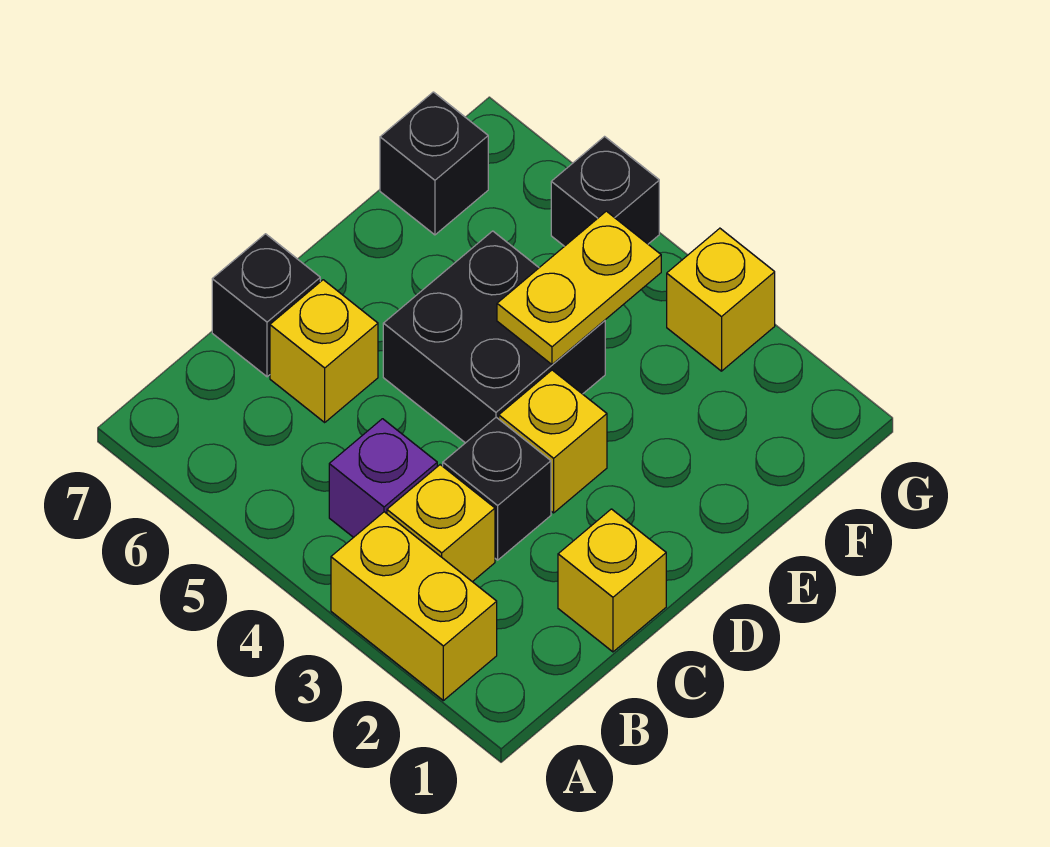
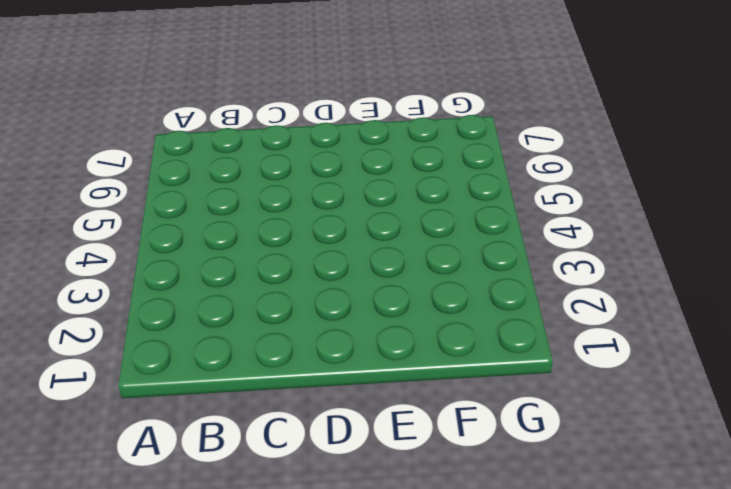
none -> yellow 1x2 brick [331,512,497,701]
none -> yellow 1x1 brick [387,465,495,582]
none -> purple 1x1 brick [329,419,437,537]

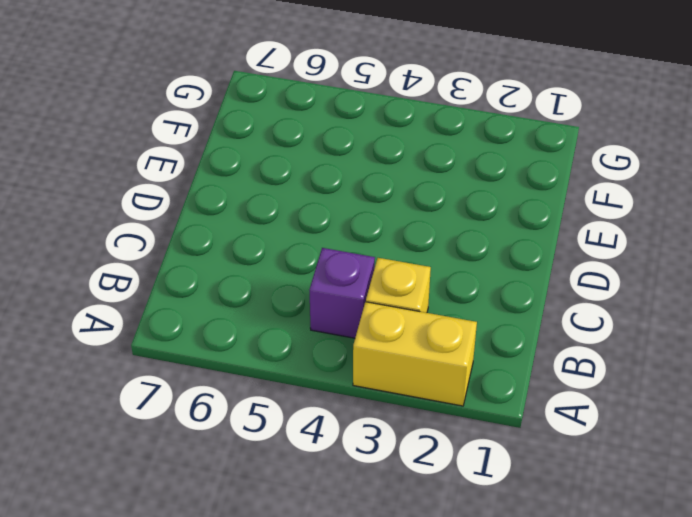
none -> yellow 1x1 brick [558,509,666,652]
none -> black 1x1 brick [443,417,551,560]
none -> yellow 1x1 brick [270,280,378,422]

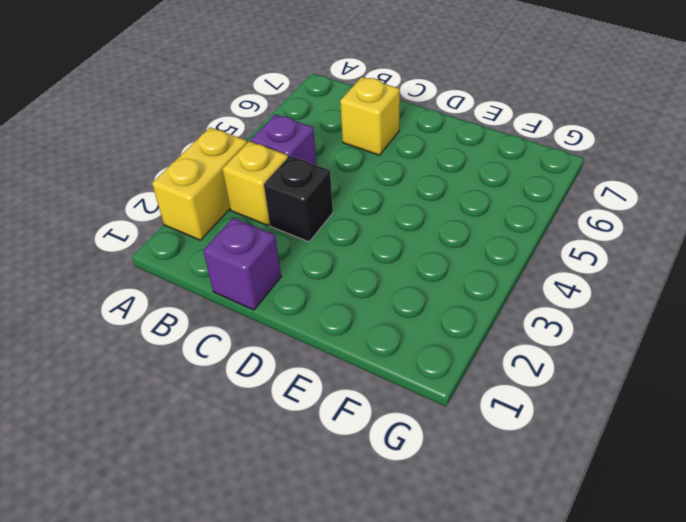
purple 1x1 brick [203,218,281,310] -> yellow 1x1 brick [558,509,666,652]
none -> black 1x1 brick [212,234,320,377]
none -> yellow 1x1 brick [499,370,607,513]
none -> black 2x2 brick [383,231,605,443]

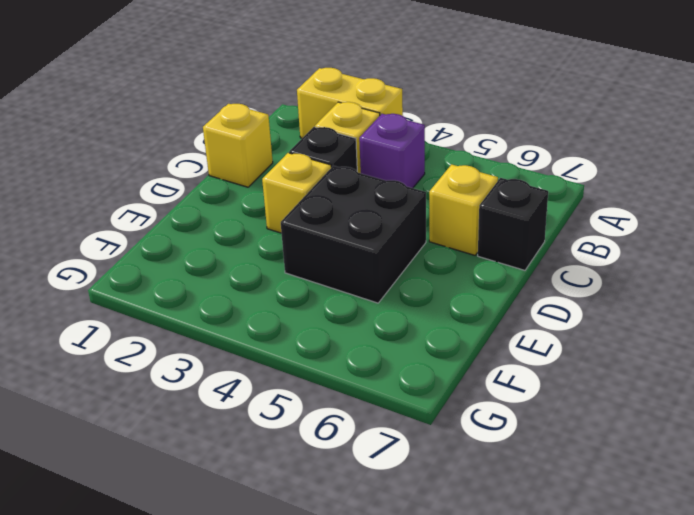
none -> black 1x1 brick [380,92,488,235]
none -> yellow 1x1 brick [667,228,775,371]
none -> black 1x1 brick [551,137,659,246]

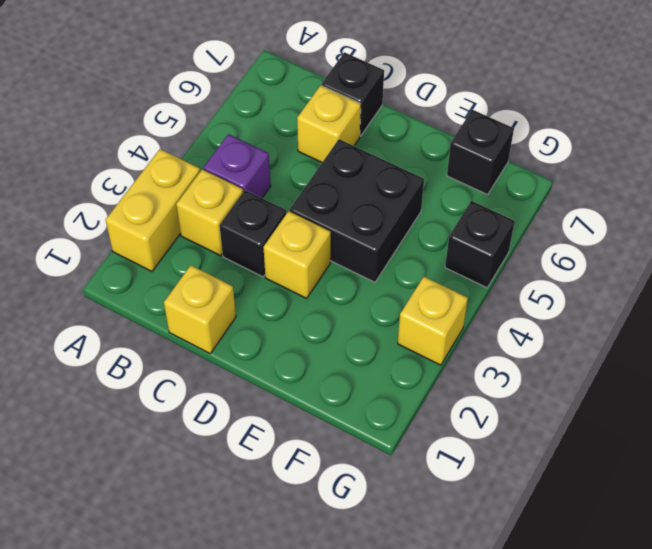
none -> yellow 1x2 plate [497,211,661,364]

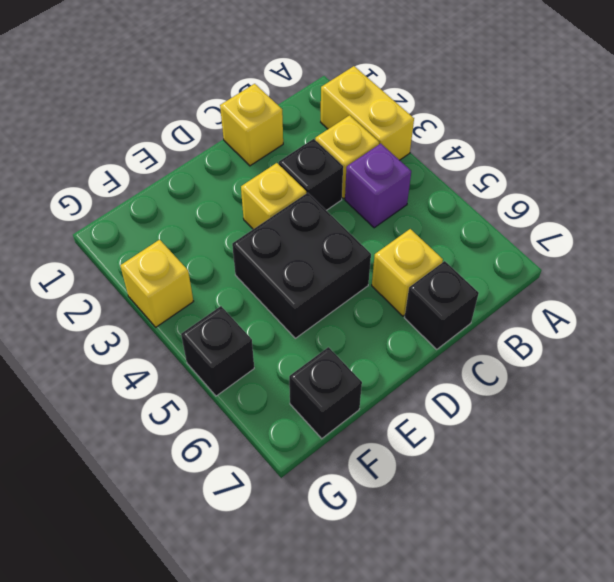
none -> yellow 1x2 plate [497,211,661,364]

